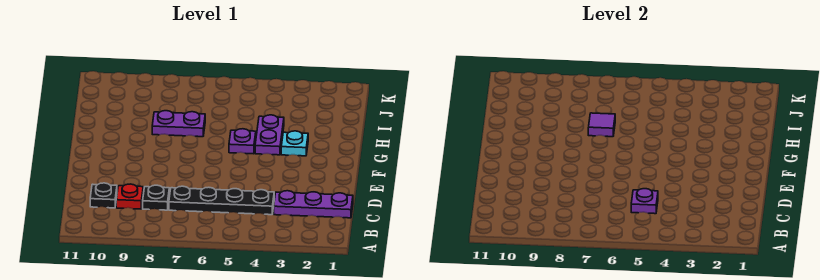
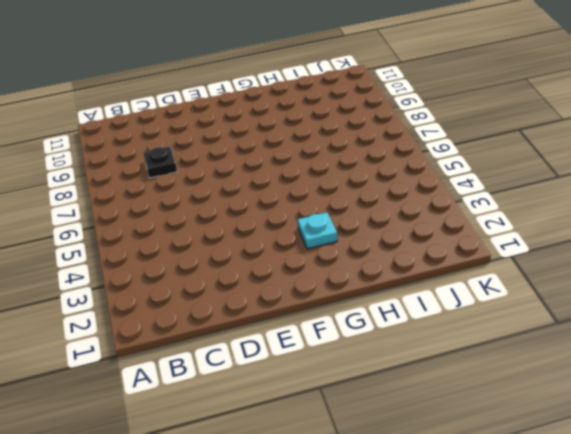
none -> purple 1x3 plate [274,191,353,218]
none -> black 1x4 plate [169,186,274,215]

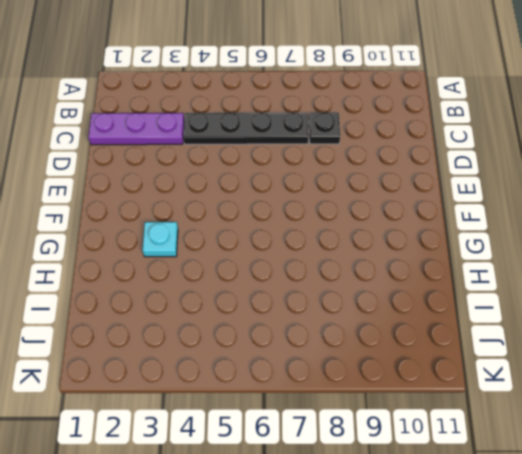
none -> red 1x1 plate [116,184,143,209]
none -> black 1x1 plate [90,183,117,208]

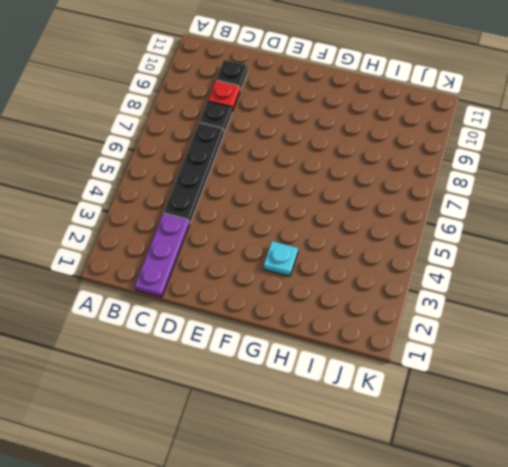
none -> purple 1x2 plate [255,115,284,155]
none -> purple 1x1 plate [229,129,256,154]

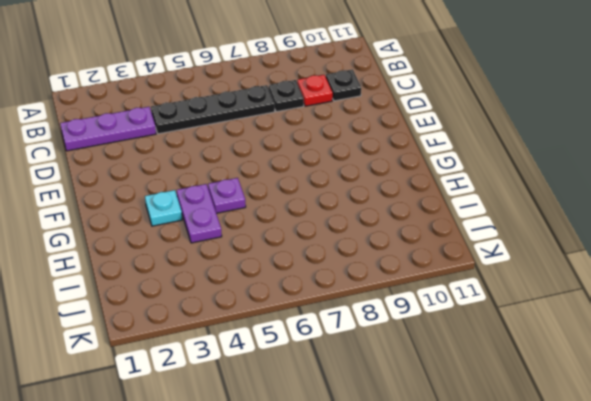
none -> purple 1x2 plate [152,111,205,137]
none -> purple 1x1 plate [631,189,658,214]

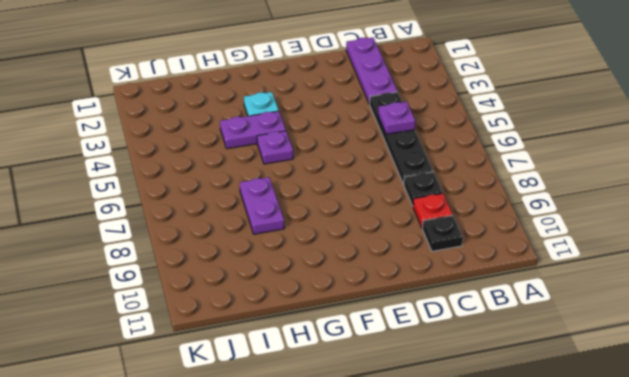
none -> purple 1x1 tile [588,113,615,137]

